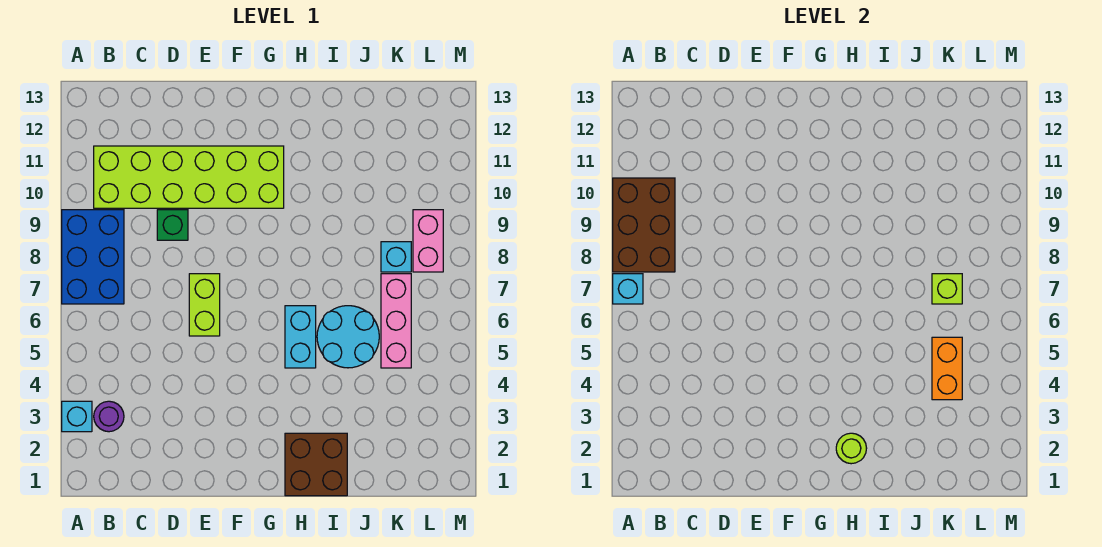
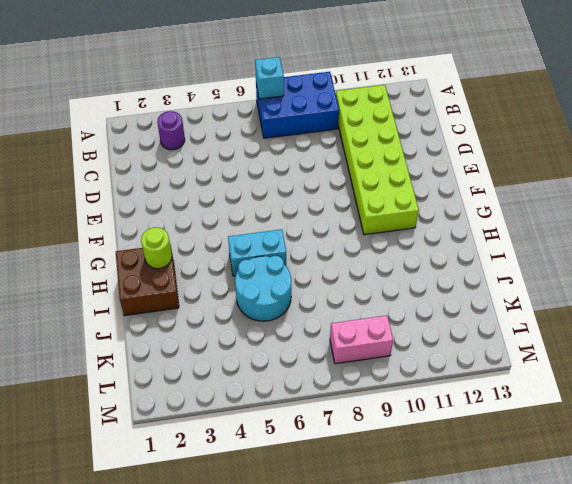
none -> cyan 1x1 brick [62,401,92,432]
none -> green 1x1 brick [157,210,188,240]
none -> lime 1x2 brick [189,274,220,336]

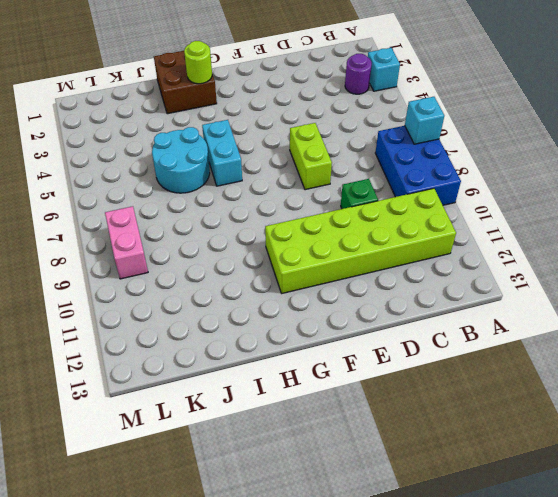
none -> pink 1x3 brick [381,274,411,368]
none -> cyan 1x1 brick [381,242,411,272]
none -> brown 2x3 brick [613,178,675,272]

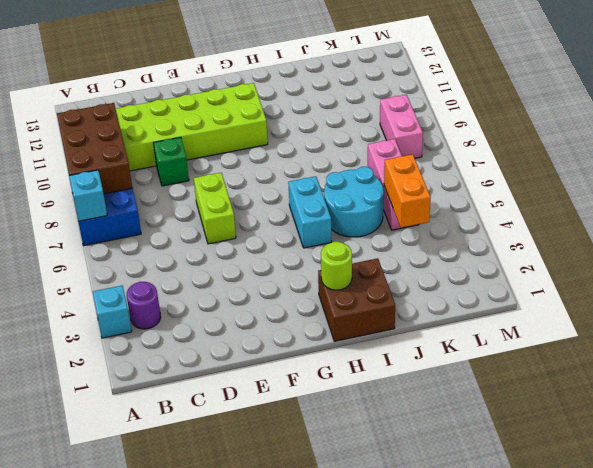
none -> cyan 1x1 brick [381,242,411,272]
none -> lime 1x1 brick [932,274,962,304]

